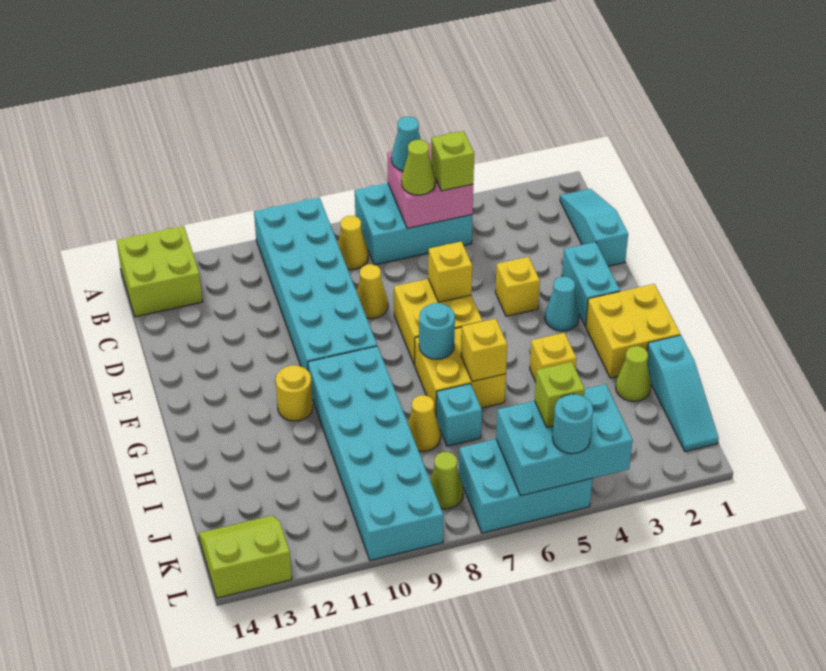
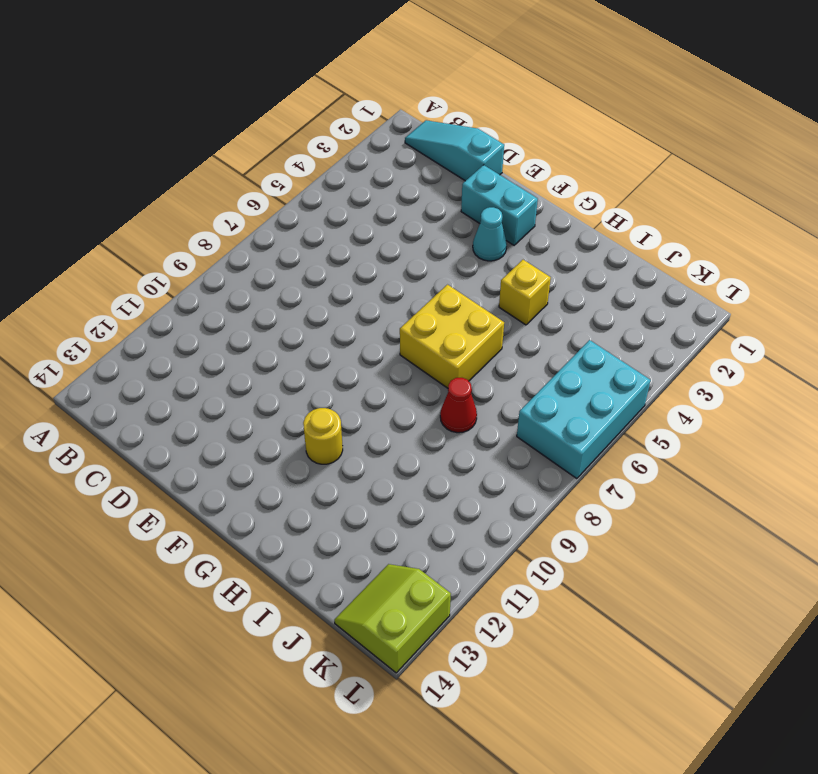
red 1x1 cone [440,378,477,433] -> yellow 1x1 cone [408,395,441,451]
none -> cyan 2x3 brick [355,183,472,265]
none -> cyan 2x6 brick [254,197,377,370]
none -> lime 2x2 brick [117,226,202,317]
none -> yellow 1x1 cone [338,216,368,269]

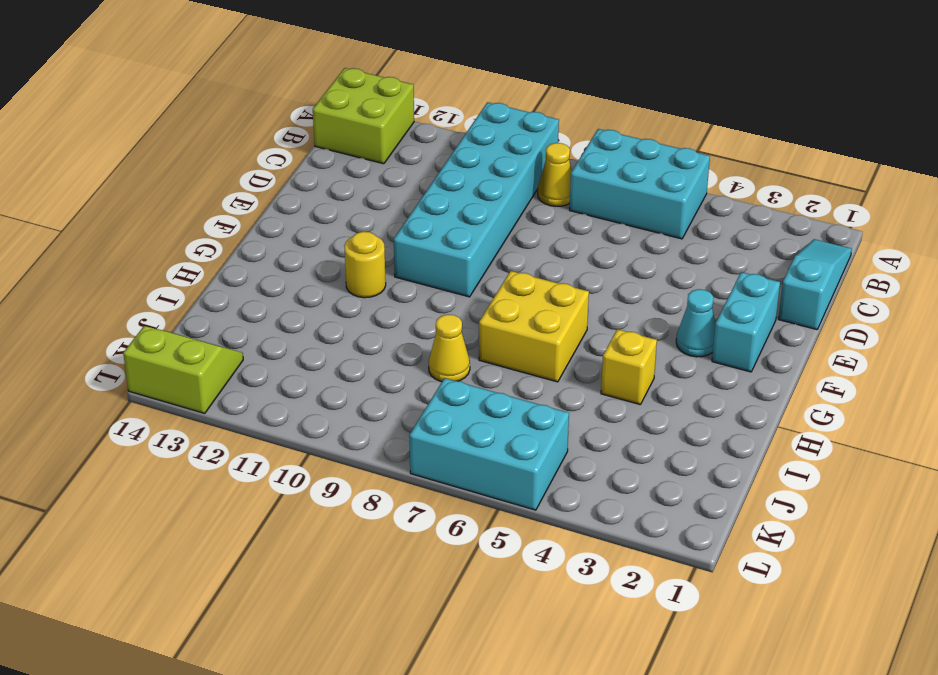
none -> yellow 1x1 cone [357,264,388,319]
none -> yellow 1x1 brick [495,257,540,316]
none -> yellow 2x2 brick [394,279,483,365]
none -> yellow 2x2 brick [586,284,680,378]

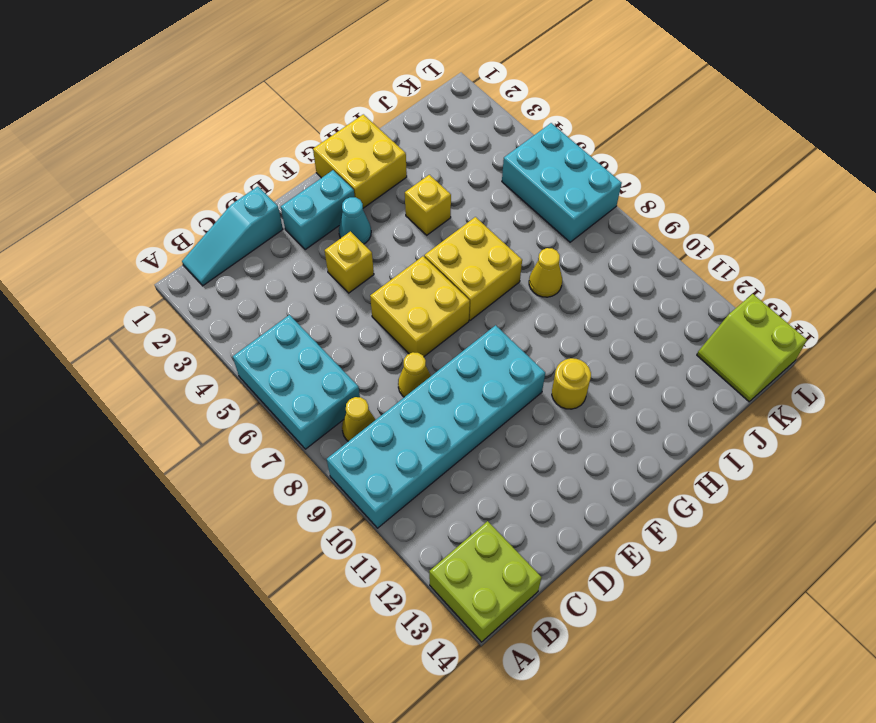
none -> cyan 2x6 brick [308,346,443,560]
none -> cyan 1x3 slope [647,335,719,451]
none -> lime 1x1 cone [616,346,651,401]
none -> cyan 1x1 brick [436,384,482,446]

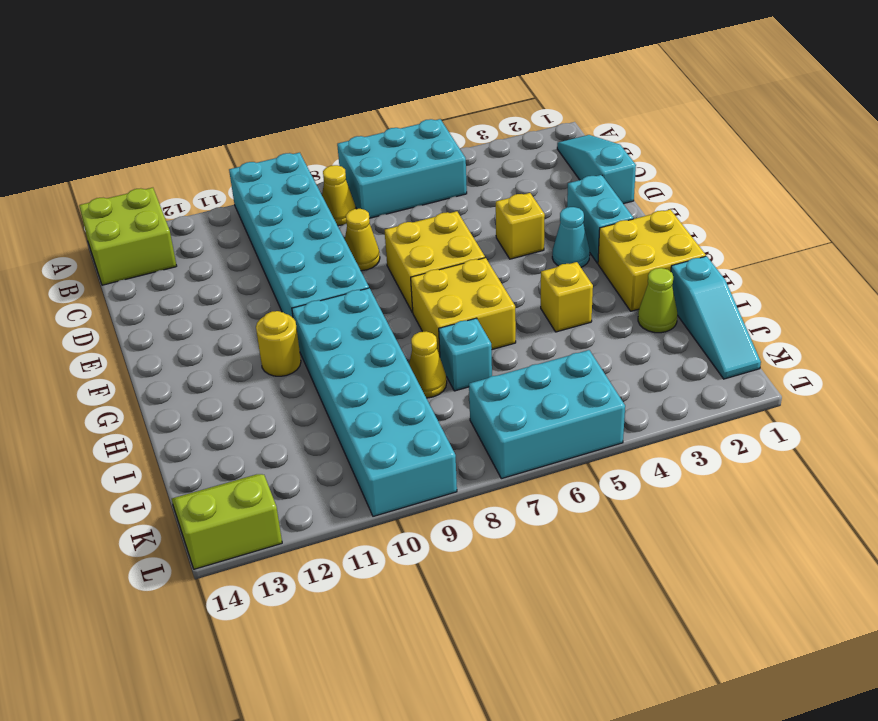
none -> lime 1x1 cone [430,452,463,509]
none -> pink 2x2 brick [387,144,473,228]
none -> yellow 1x1 brick [428,242,472,302]
none -> cyan 1x1 round brick [419,303,455,359]

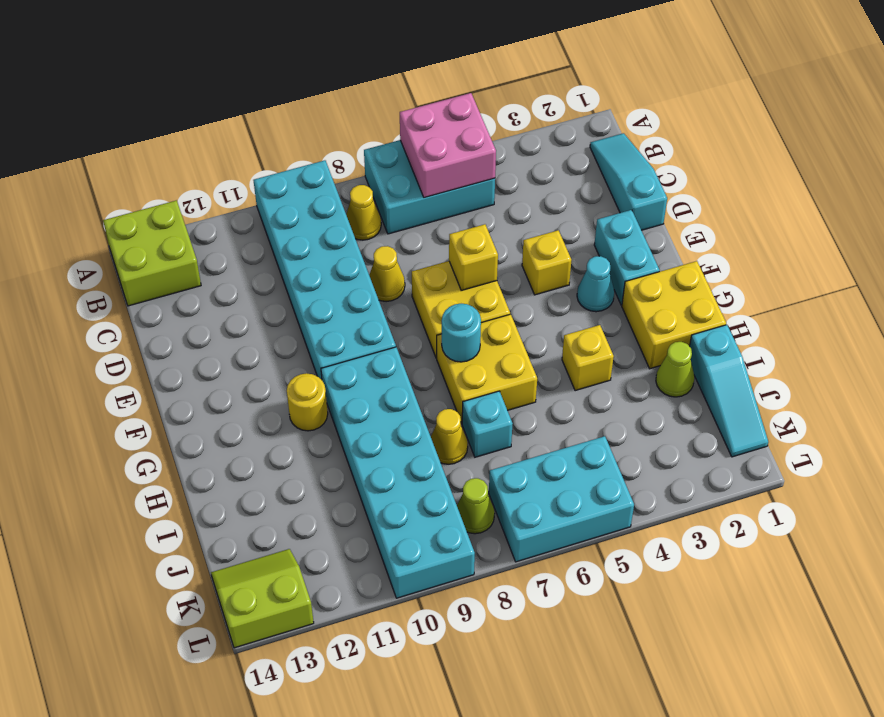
none -> yellow 1x1 brick [461,319,507,381]
none -> cyan 2x3 brick [496,384,633,496]
none -> cyan 1x1 cone [391,117,421,171]
none -> lime 1x1 brick [431,131,474,191]

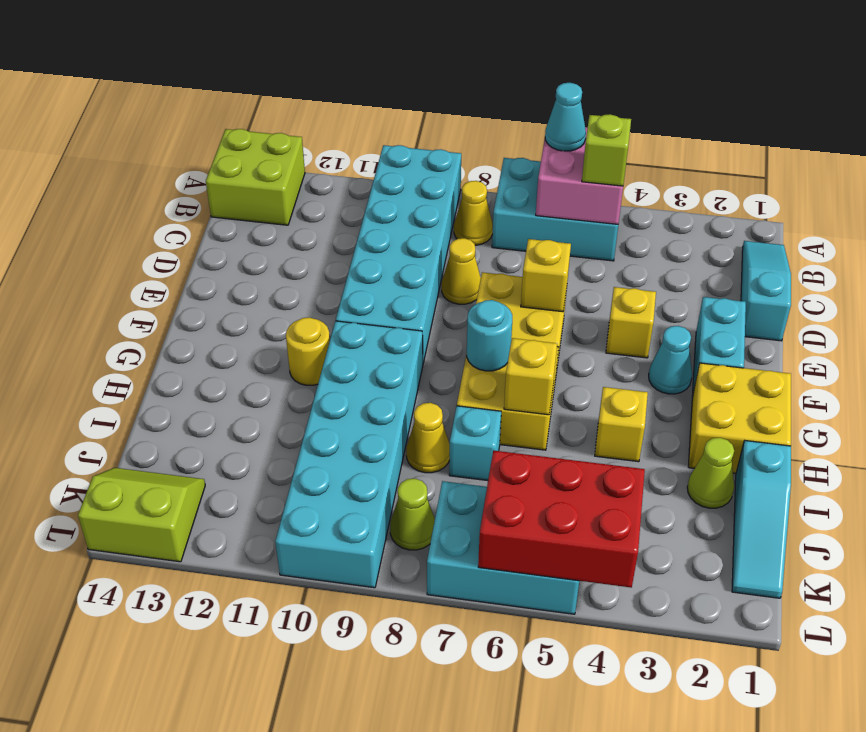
red 2x3 brick [478,450,645,588] -> cyan 2x3 brick [496,384,633,496]
none -> lime 1x1 cone [401,140,435,195]
none -> lime 1x1 brick [535,362,585,428]
none -> cyan 1x1 round brick [553,394,593,454]

